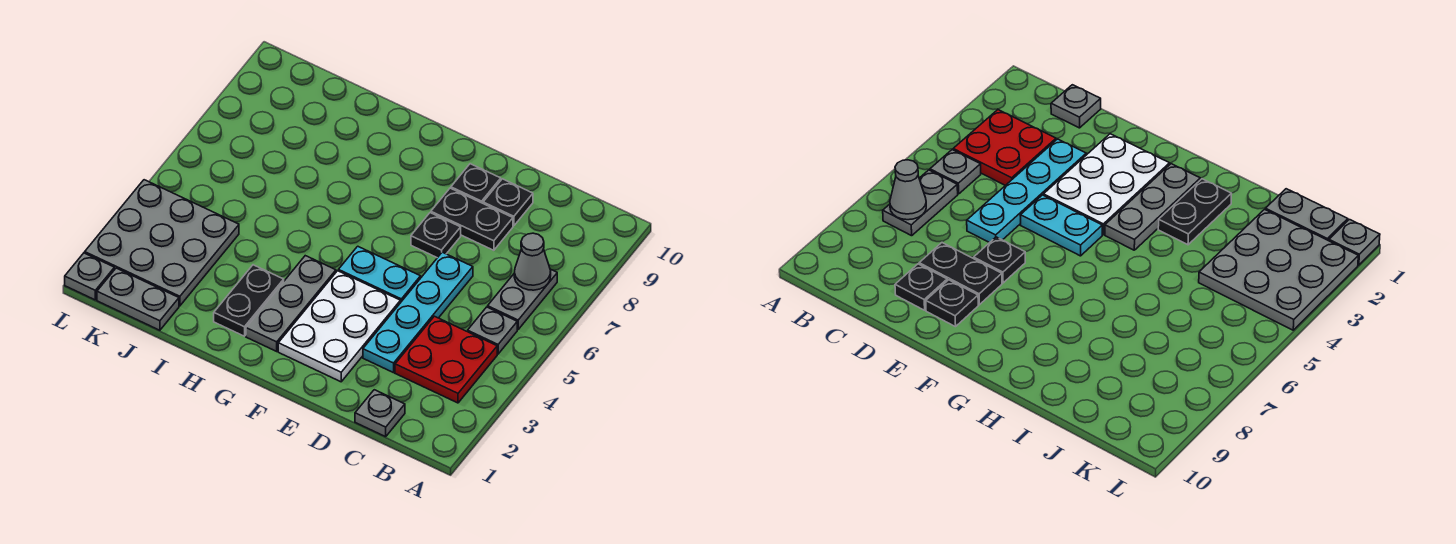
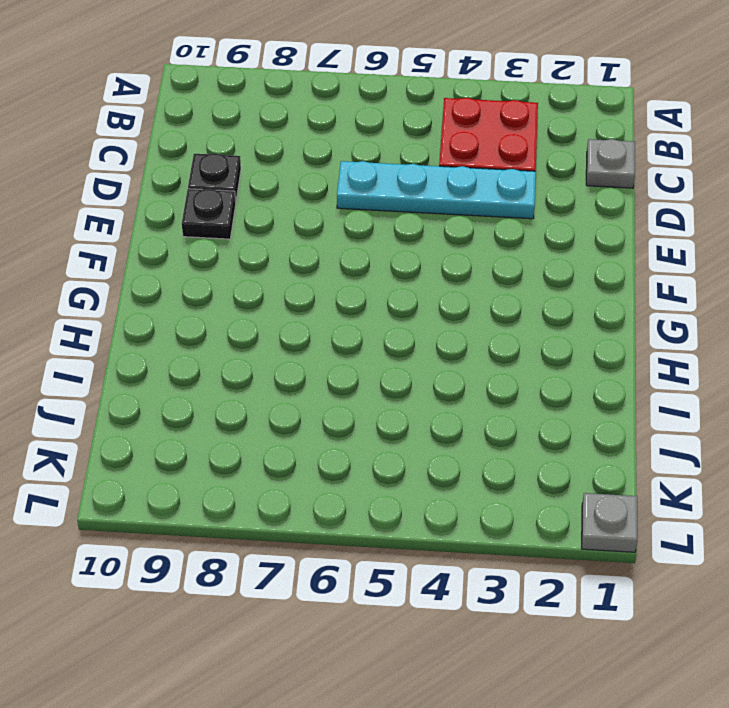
none -> grey 1x1 plate [468,307,517,354]
none -> grey 1x2 plate [488,269,557,329]
none -> black 1x2 plate [431,188,513,250]

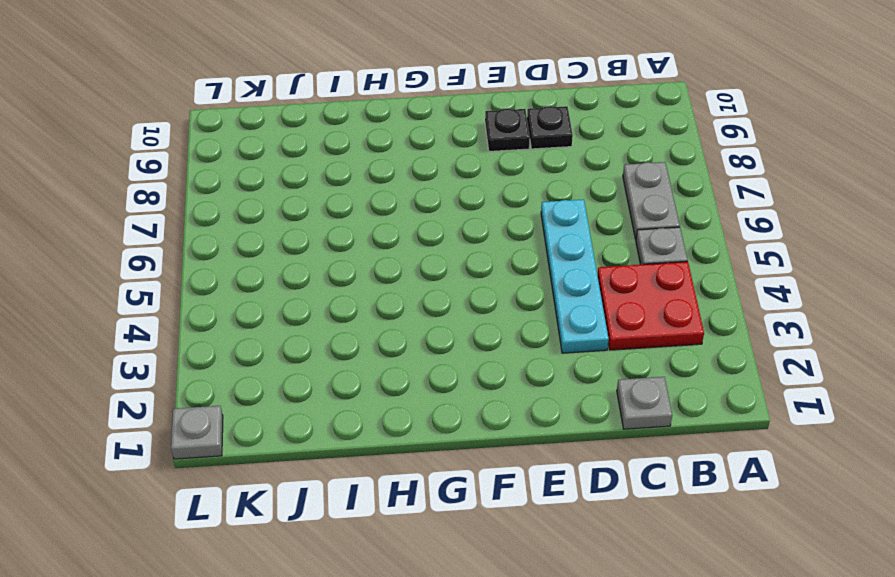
none -> black 1x2 plate [431,188,513,250]
none -> white 2x3 plate [278,271,400,382]
none -> cyan 1x2 plate [338,246,421,303]

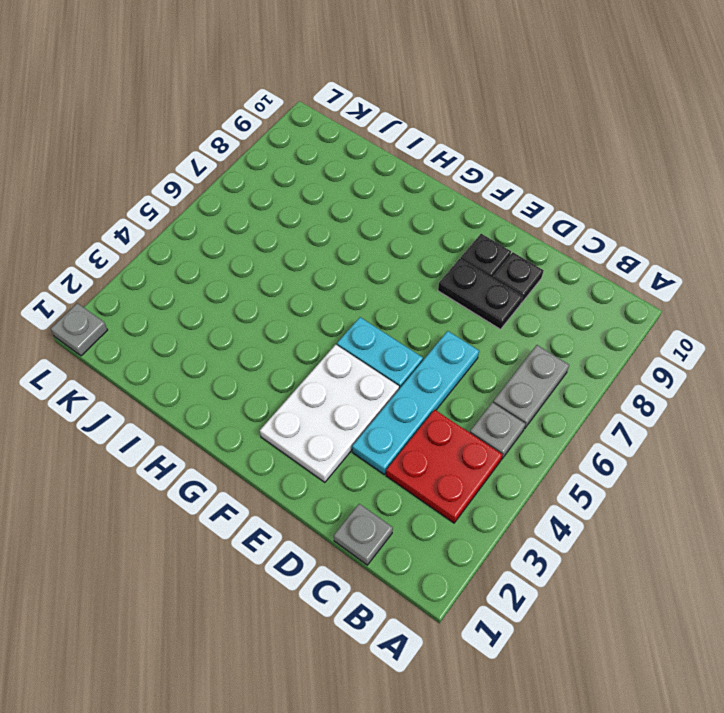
none -> black 1x1 plate [411,213,461,258]
none -> grey 1x3 plate [246,256,336,351]
none -> black 1x2 plate [214,265,284,336]

